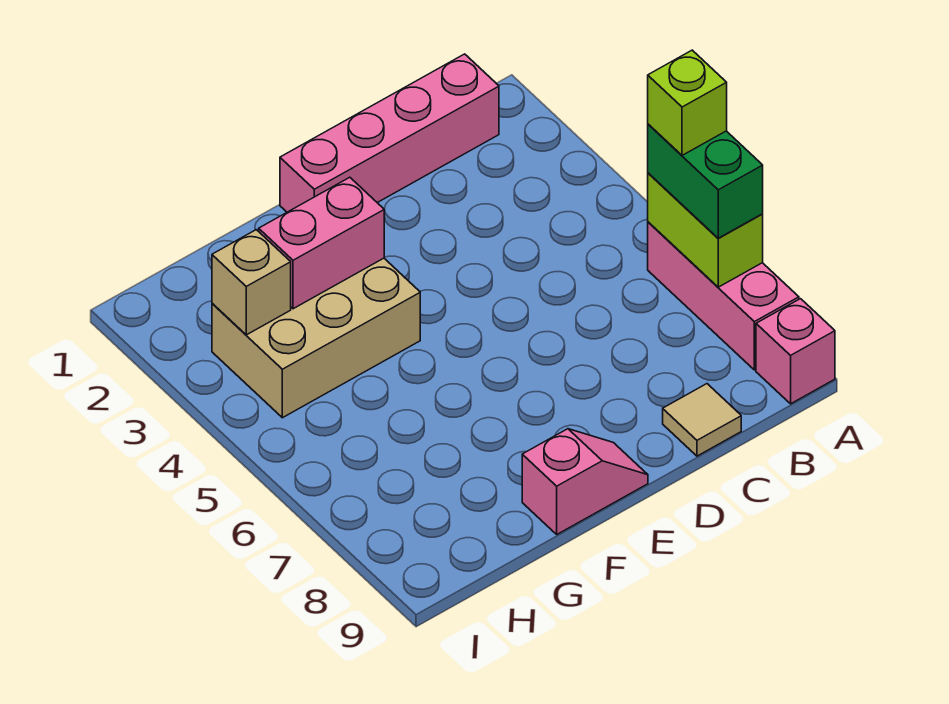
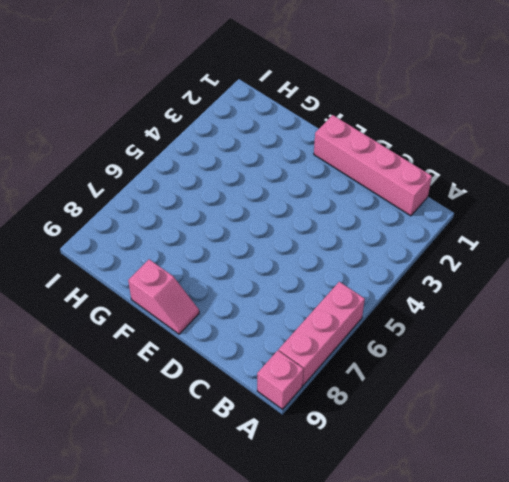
none -> tan 1x1 tile [663,384,741,456]
none -> tan 2x3 brick [212,258,420,418]

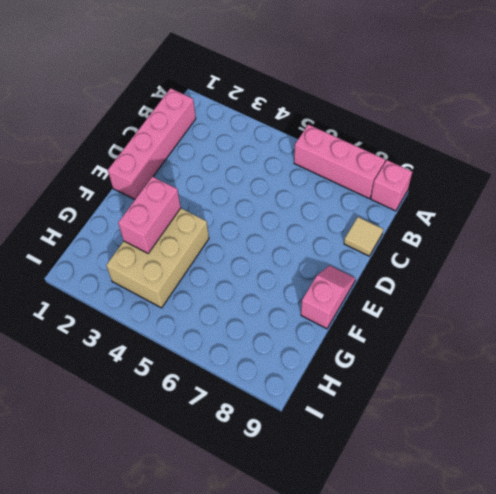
none -> lime 1x2 brick [648,173,763,287]
none -> tan 1x1 brick [212,230,291,335]

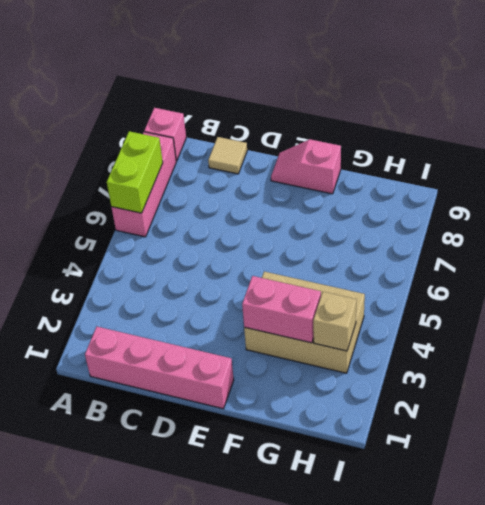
none -> green 1x2 brick [648,124,763,238]
none -> lime 1x1 brick [648,50,727,155]

